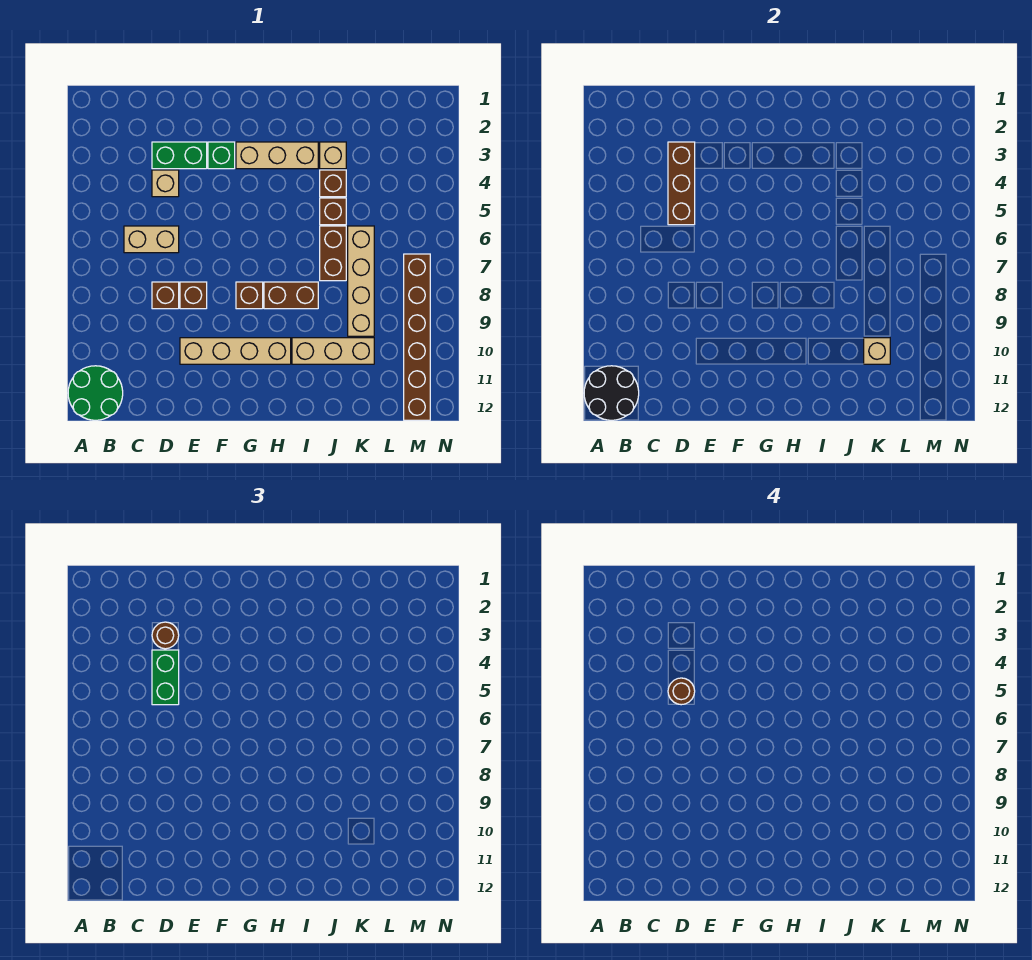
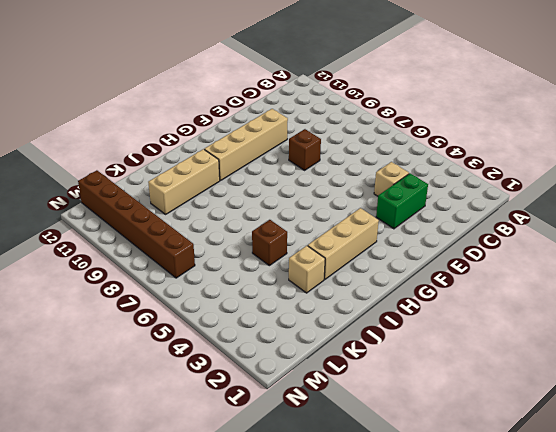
none -> green 2x2 round brick [68,366,123,420]
none -> tan 1x2 brick [124,226,179,253]
none -> brown 1x1 brick [152,282,179,309]

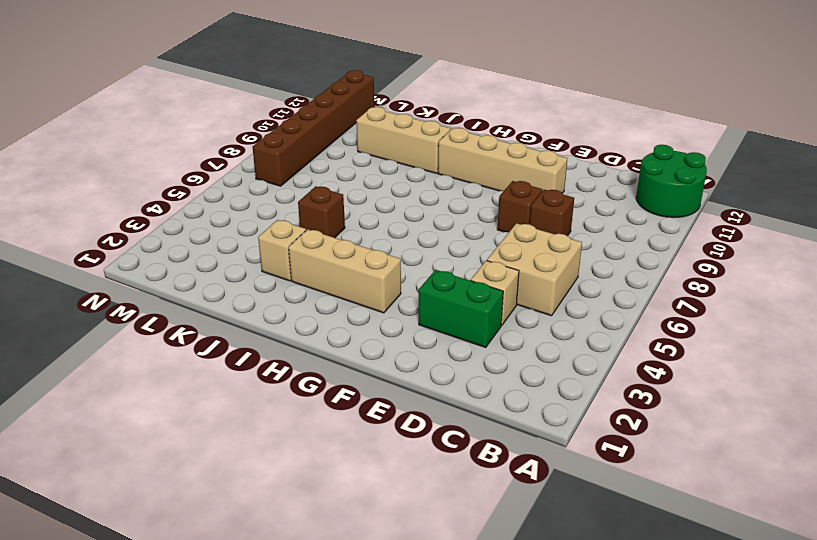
tan 2x2 brick [487,223,582,316] -> tan 1x2 brick [124,226,179,253]
none -> green 1x1 brick [208,142,235,169]
none -> brown 1x1 brick [236,282,263,309]
none -> brown 1x2 brick [264,282,318,309]

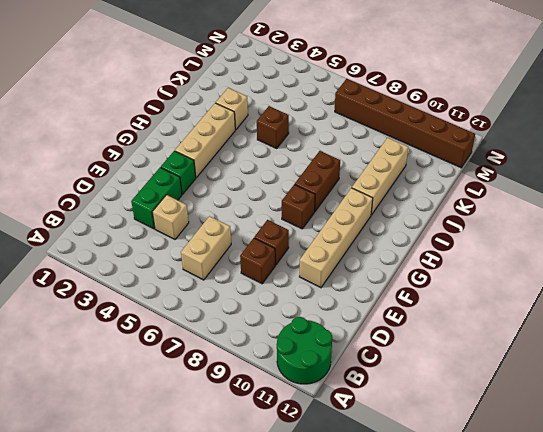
none -> brown 1x1 brick [320,170,346,197]
none -> brown 1x2 brick [320,226,346,281]
none -> tan 1x4 brick [348,226,374,336]

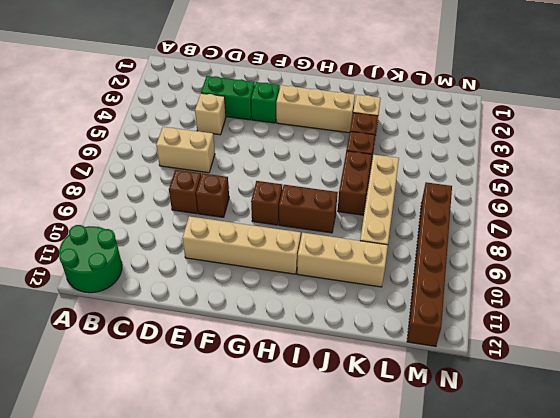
none -> black 2x2 round brick [584,366,639,420]
none -> brown 1x3 brick [668,142,695,225]
none -> tan 1x1 brick [864,338,890,364]

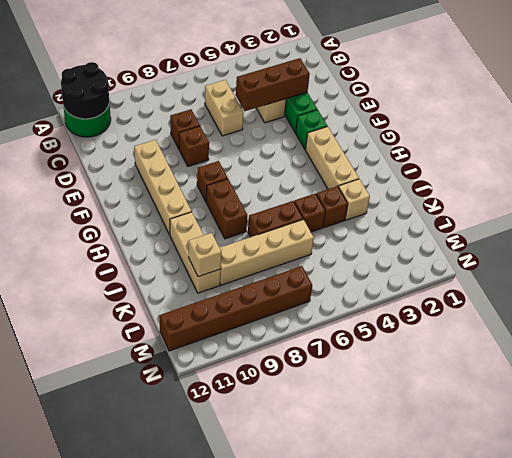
none -> brown 1x1 round brick [152,622,179,649]
none -> green 1x2 brick [152,650,179,705]
none -> brown 1x1 round brick [668,678,695,705]

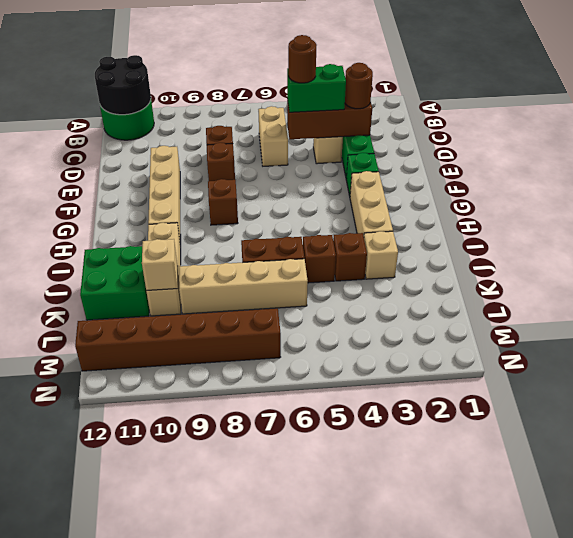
green 2x2 brick [80,246,149,320] -> none
none -> brown 1x2 brick [264,282,318,309]

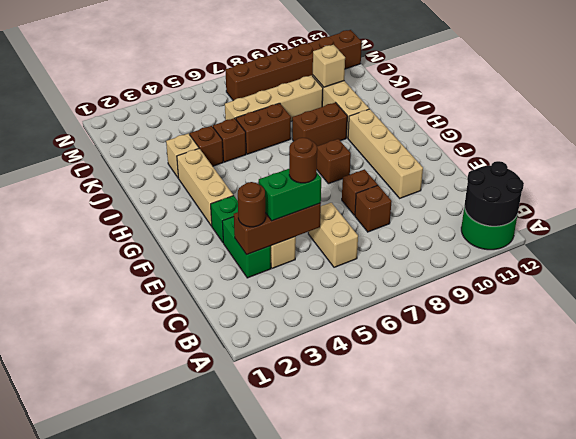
brown 1x2 brick [292,103,347,146] -> brown 1x2 brick turned to [264,282,318,309]

